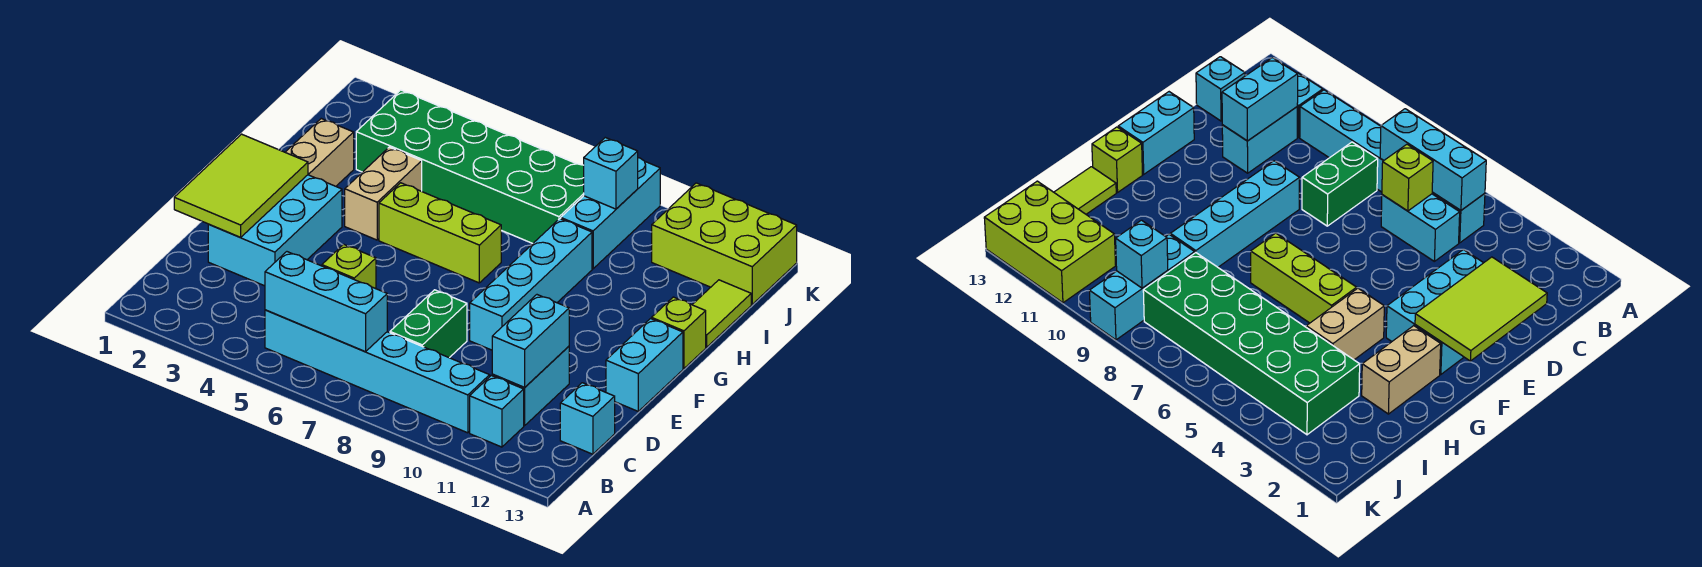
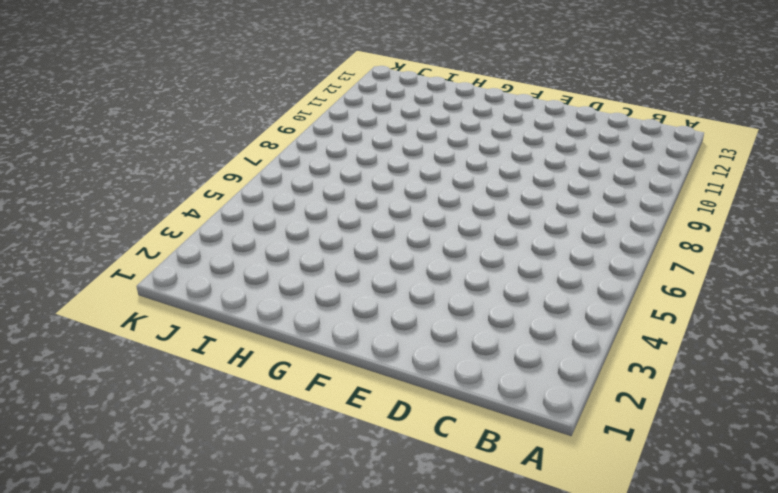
none -> cyan 1x6 brick [265,310,490,433]
none -> cyan 1x1 brick [470,376,524,447]
none -> cyan 1x2 brick [1381,194,1460,261]

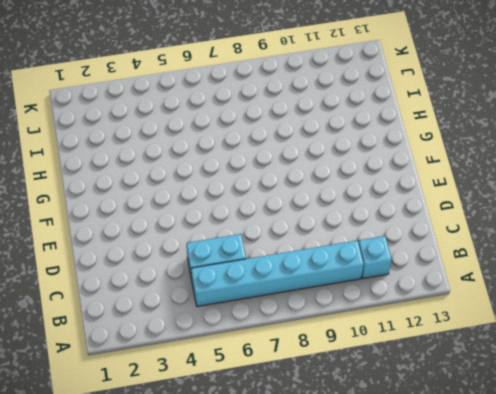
none -> green 1x2 brick [390,290,467,358]
none -> cyan 1x2 brick [492,346,569,426]
none -> cyan 1x1 brick [560,383,615,454]

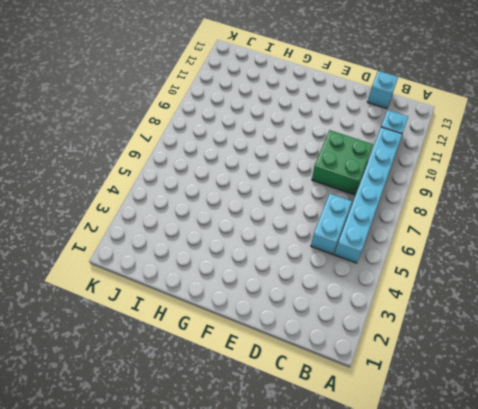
green 2x2 brick [312,130,373,195] -> green 1x2 brick [390,290,467,358]
none -> cyan 1x2 brick [492,346,569,426]
none -> cyan 2x3 brick [208,175,342,286]
none -> cyan 1x4 brick [470,219,592,350]

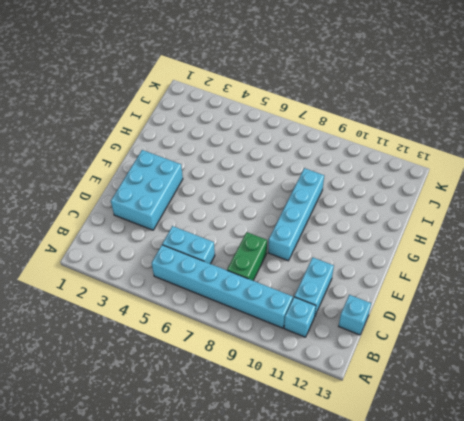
none -> cyan 1x2 brick [606,319,683,411]
none -> tan 1x2 brick [285,119,354,186]
none -> tan 1x2 brick [345,147,422,240]

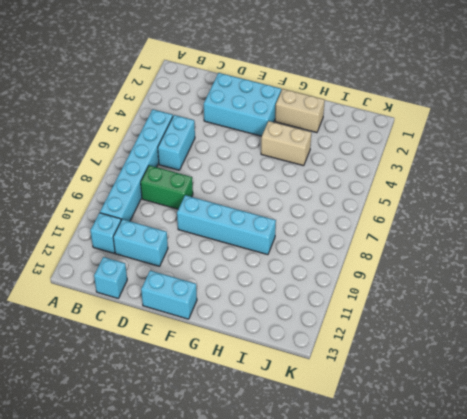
none -> lime 1x3 brick [379,183,501,283]
none -> lime 1x1 brick [652,297,706,369]
none -> lime 1x2 tile [692,280,751,347]

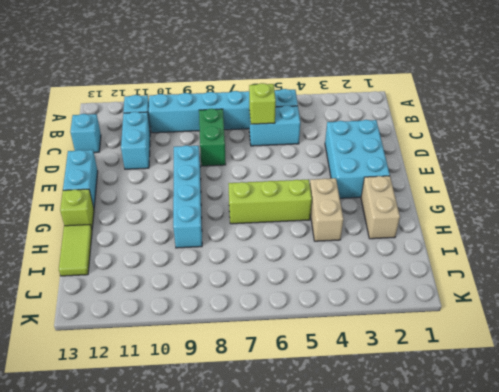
none -> green 2x6 brick [356,90,584,243]
none -> cyan 1x3 brick [561,158,660,269]
none -> lime 2x3 brick [652,183,797,304]

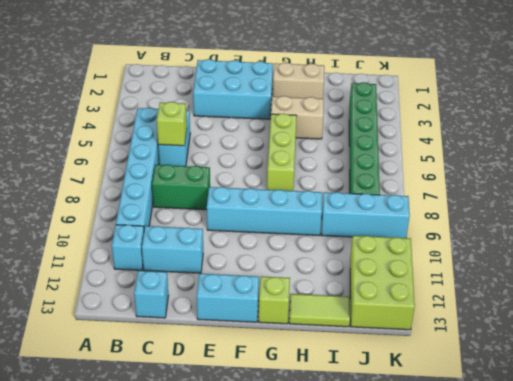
green 1x6 brick [349,82,380,195] -> green 2x6 brick [356,90,584,243]
none -> cyan 1x3 brick [265,252,387,352]
none -> cyan 1x2 brick [492,295,569,387]
none -> lime 2x3 tile [174,134,308,237]

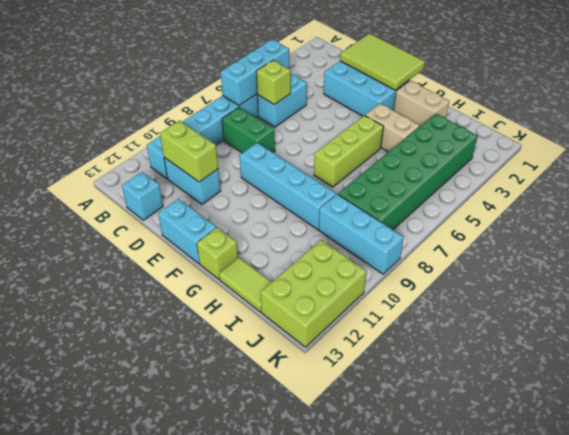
lime 1x2 brick [160,121,218,182] -> cyan 1x2 brick [492,295,569,387]
none -> cyan 1x1 brick [584,138,638,209]

